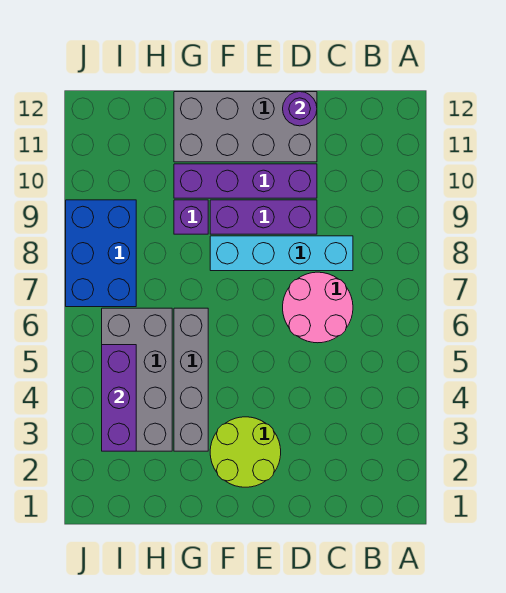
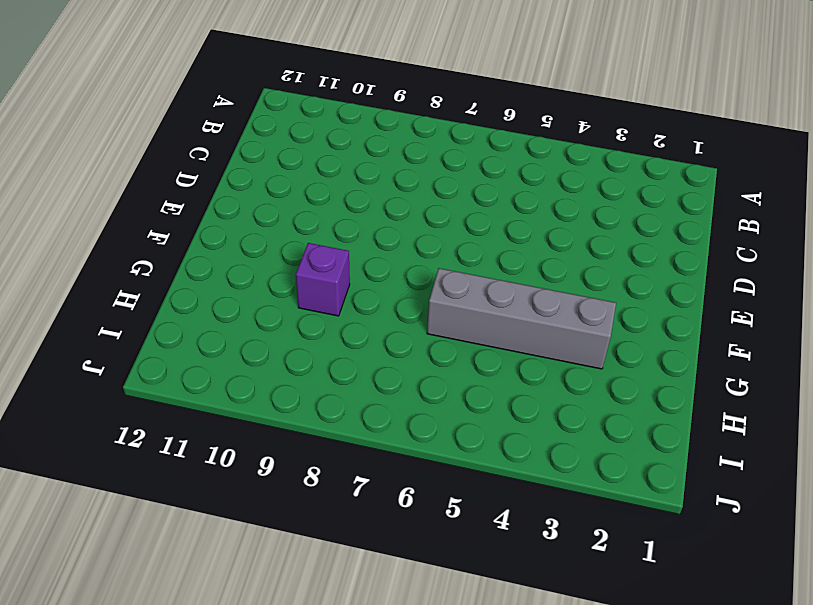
none -> pink 2x2 round brick [283,272,353,343]
none -> cyan 1x4 brick [210,236,353,271]
none -> purple 1x3 brick [210,200,317,234]

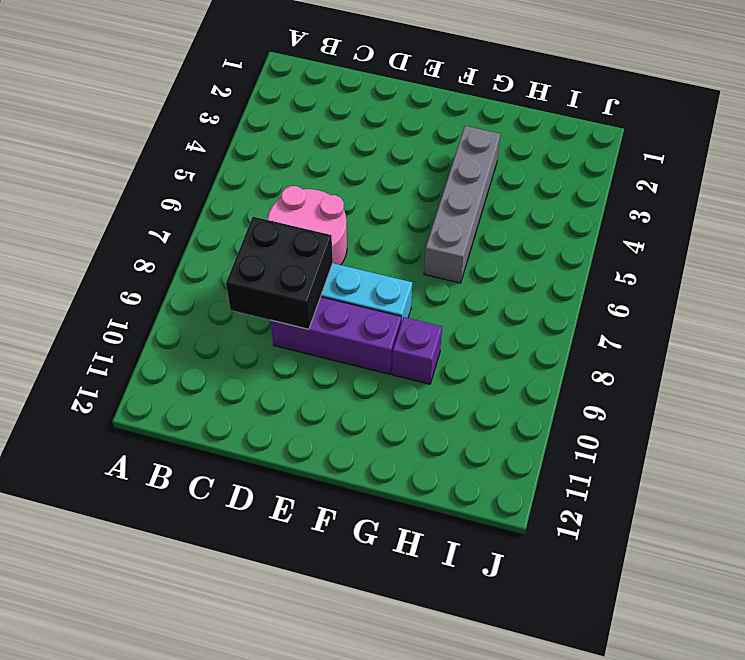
black 2x2 brick [226,217,333,329] -> none
none -> purple 1x4 brick [174,164,317,198]
none -> grey 2x4 brick [174,92,317,162]
none -> lime 2x2 round brick [210,417,281,487]

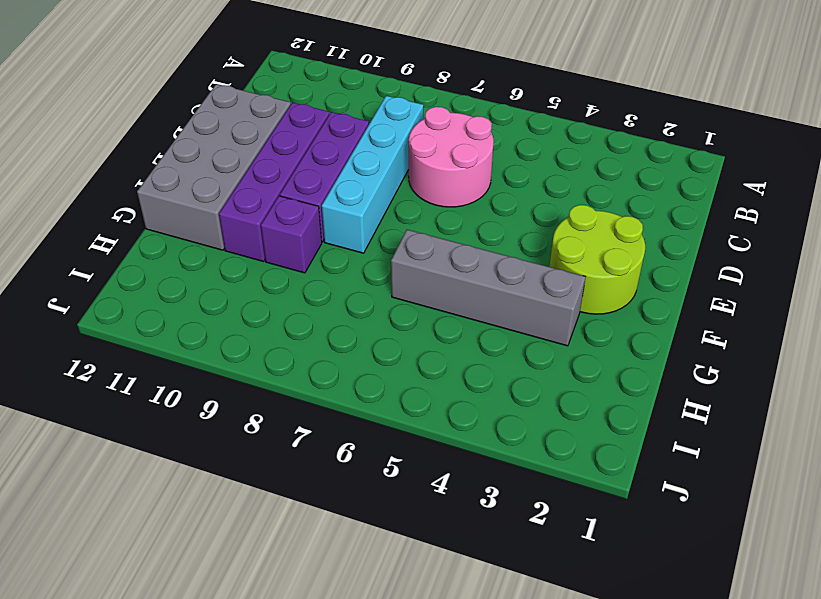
none -> grey 2x4 brick [102,308,172,451]
none -> blue 2x3 brick [66,200,136,307]
none -> purple 1x1 round brick [283,92,317,126]

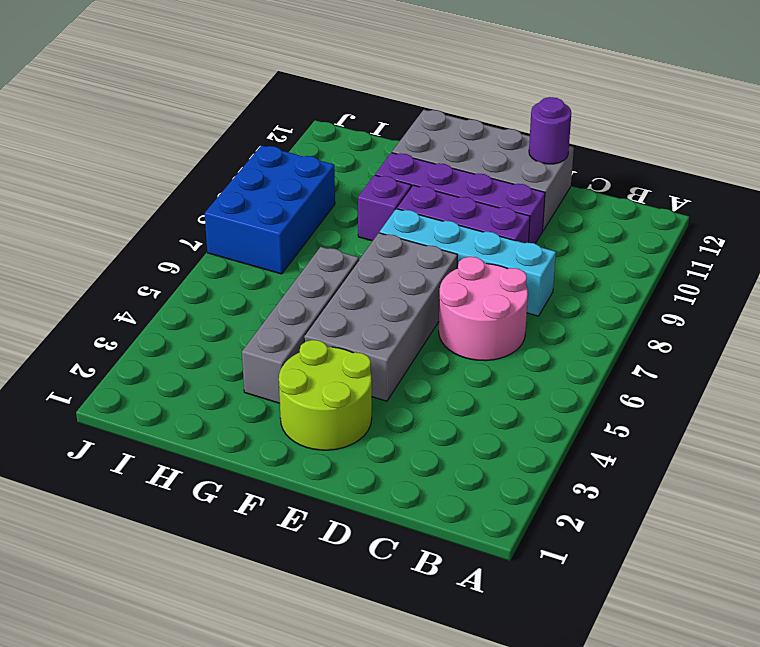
grey 2x4 brick [304,233,458,401] -> grey 2x4 brick moved to [102,308,172,451]
none -> purple 1x3 brick [102,345,136,451]

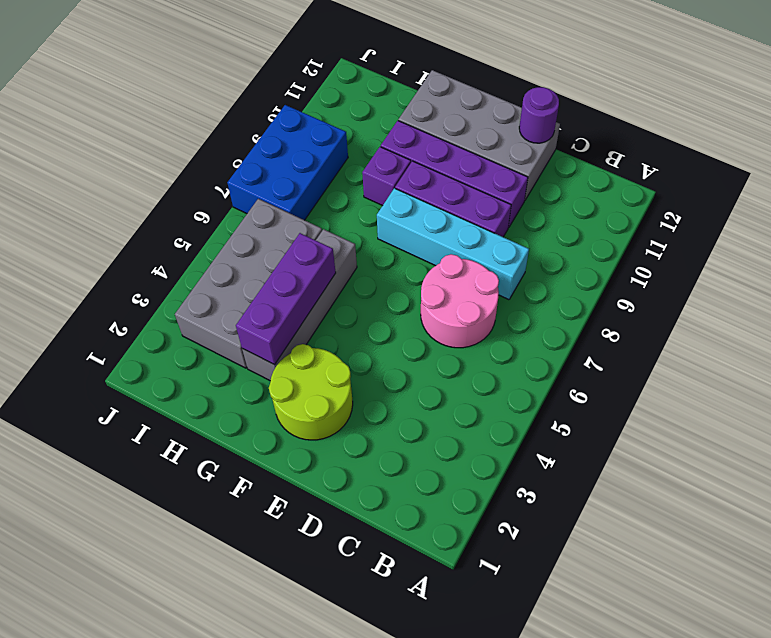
purple 1x3 brick [236,233,336,365] -> purple 1x3 brick moved to [102,345,136,451]

